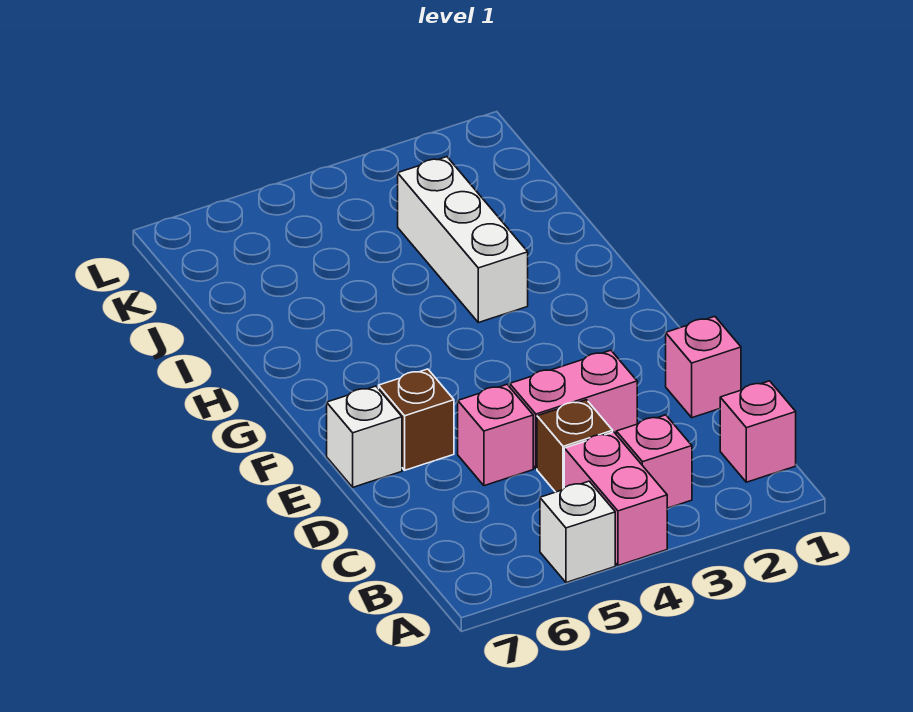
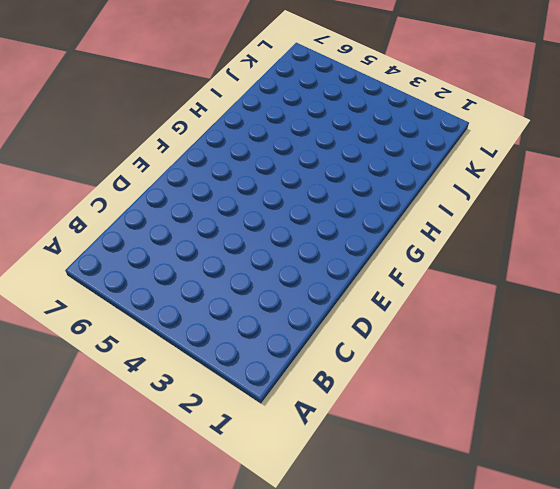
none -> pink 1x2 brick [564,432,667,566]
none -> white 1x1 brick [540,481,615,583]

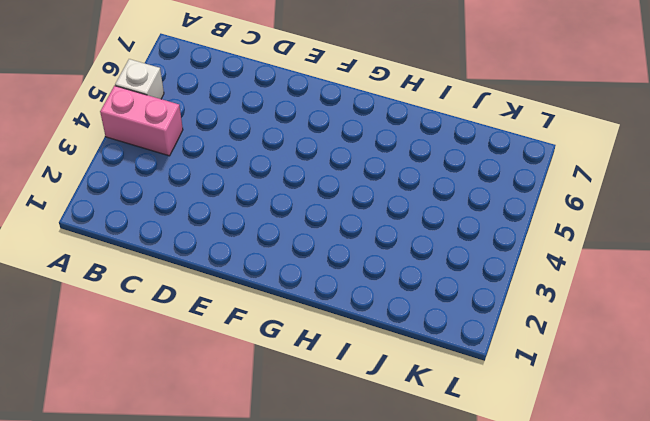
none -> pink 1x1 brick [720,381,796,482]
none -> pink 1x1 brick [616,415,692,508]

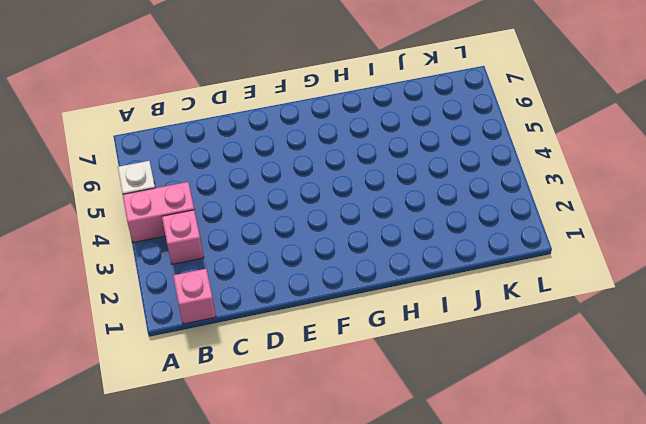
none -> brown 1x1 brick [537,400,613,492]
none -> pink 1x1 brick [666,316,741,418]

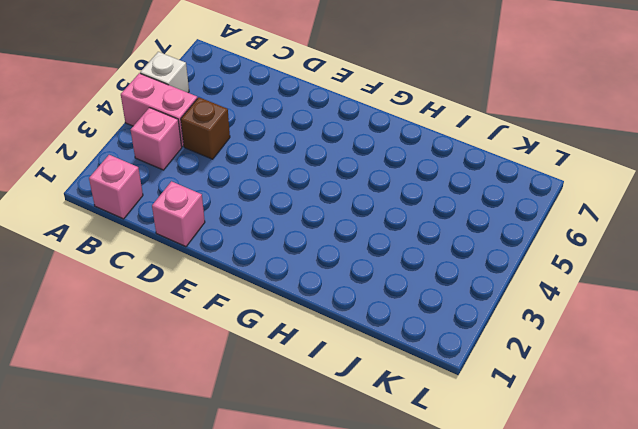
none -> pink 1x2 brick [510,351,637,469]
none -> pink 1x1 brick [458,385,533,486]

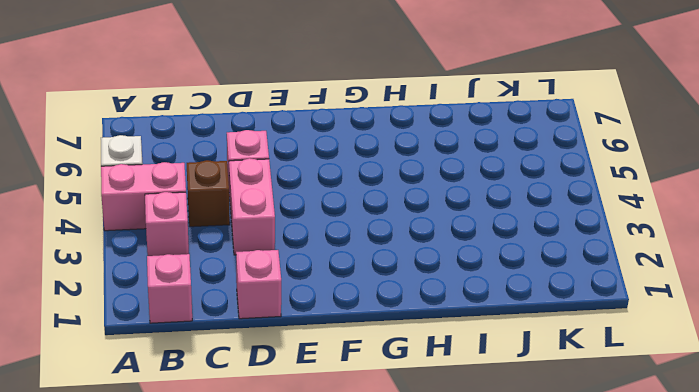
none -> brown 1x1 brick [379,369,454,470]
none -> white 1x1 brick [327,386,402,487]

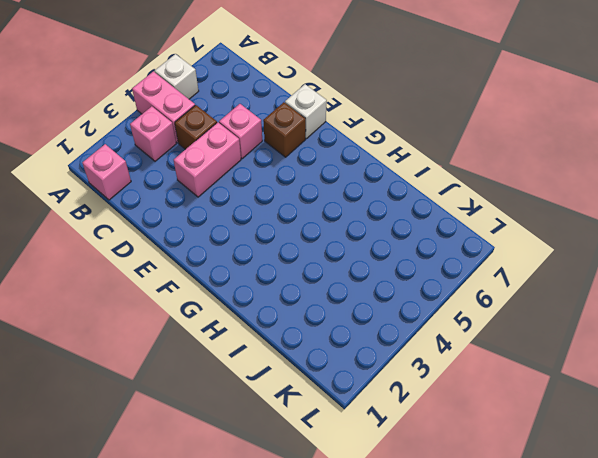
none -> pink 1x1 brick [666,316,741,418]
none -> white 1x3 brick [398,157,528,323]

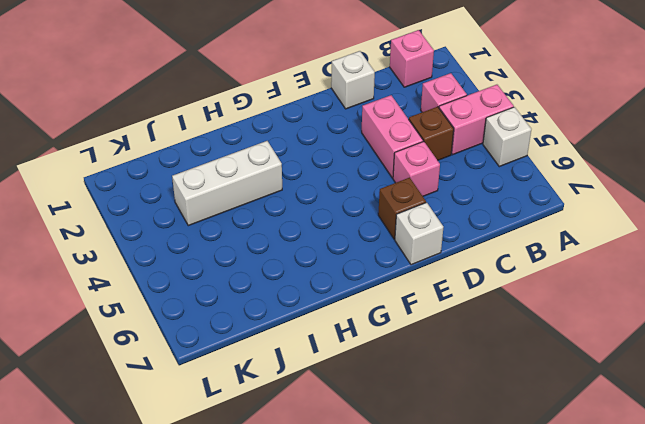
white 1x1 brick [331,51,375,109] -> pink 1x1 brick [666,316,741,418]

